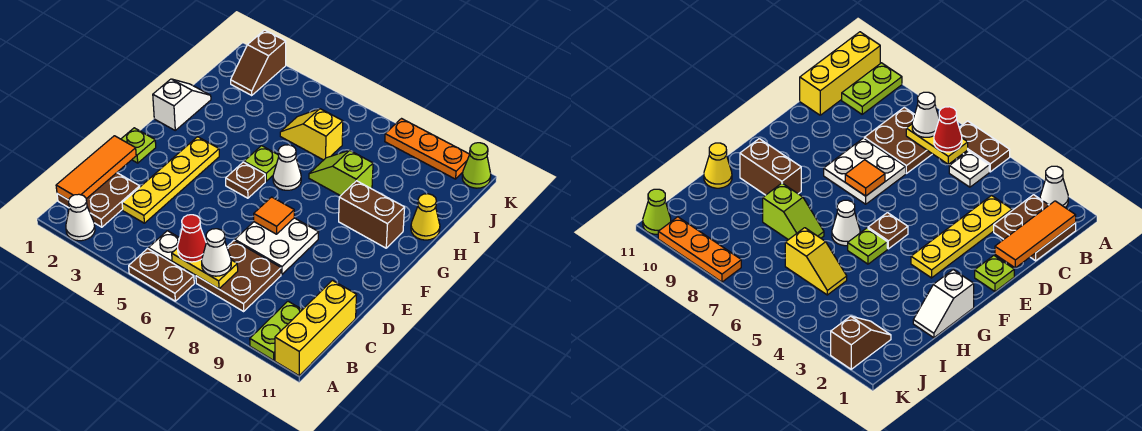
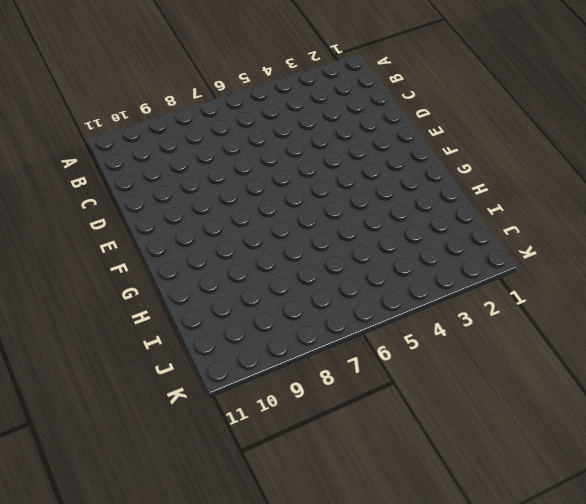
none -> white 1x1 cone [66,194,95,241]
none -> brown 1x2 plate [129,249,194,301]
none -> lime 1x2 plate [250,301,302,360]

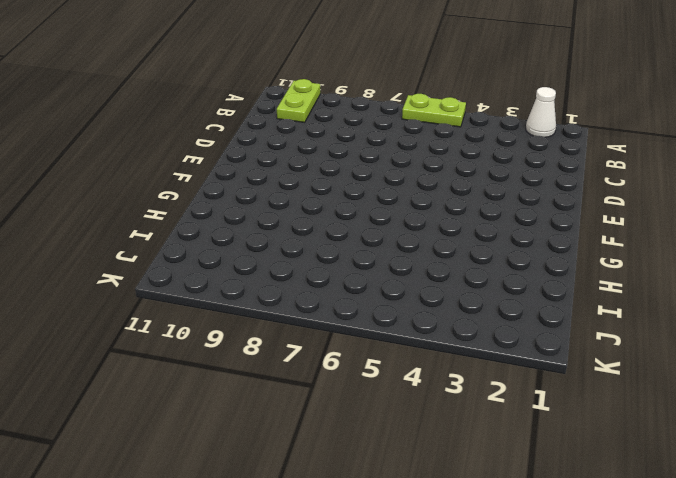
lime 1x2 plate [402,94,466,127] -> brown 1x2 plate [129,249,194,301]
none -> yellow 1x3 brick [275,280,357,376]
none -> brown 2x2 plate [57,173,140,227]
none -> white 1x1 plate [149,231,180,265]

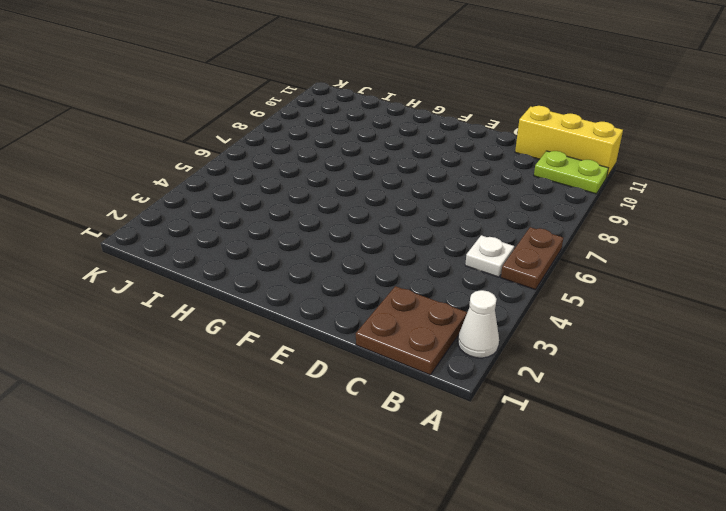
none -> brown 2x2 plate [196,241,281,311]
none -> yellow 1x4 plate [122,137,219,223]
none -> white 2x2 plate [235,218,319,274]

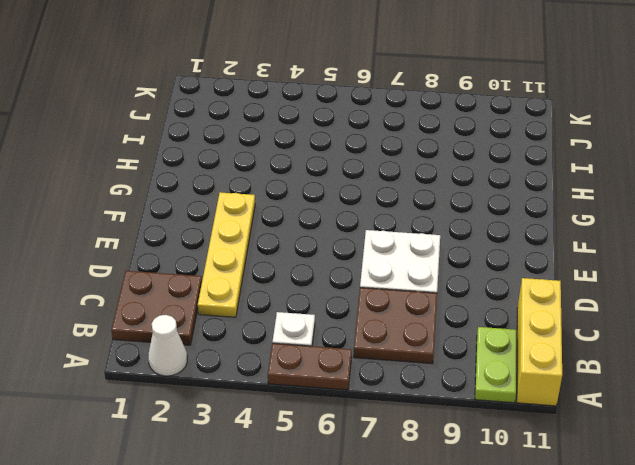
none -> lime 1x1 plate [121,128,156,163]
none -> brown 1x1 plate [226,162,265,198]
none -> white 1x2 slope [153,79,211,130]

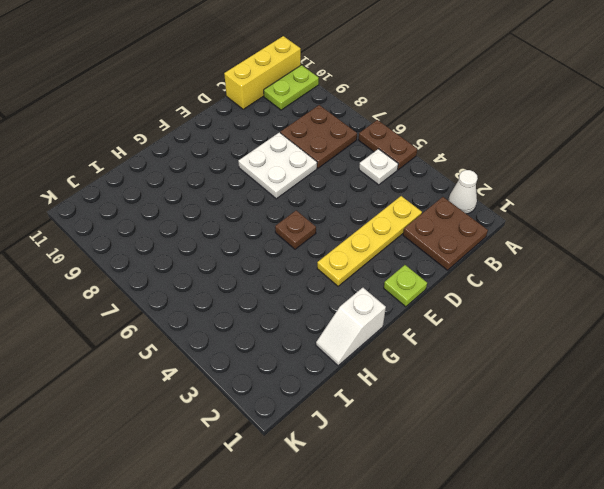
none -> lime 1x1 plate [244,146,279,181]
none -> white 1x1 cone [273,145,301,190]
none -> brown 1x2 brick [339,181,405,248]

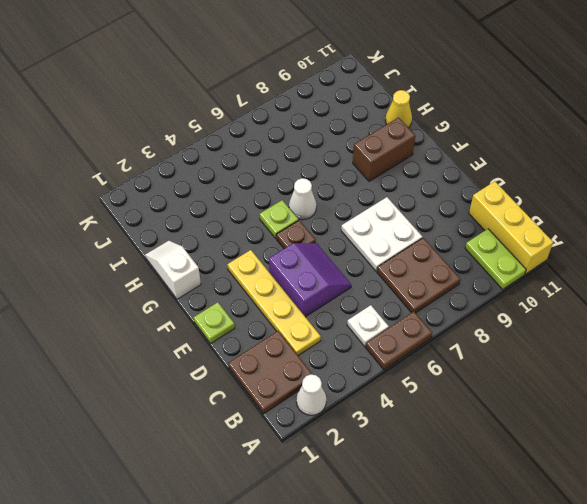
purple 2x2 slope [269,243,351,317] -> none
none -> lime 1x2 slope [309,150,373,196]
none -> yellow 1x2 slope [280,109,343,160]
none -> brown 1x2 slope [231,30,286,95]

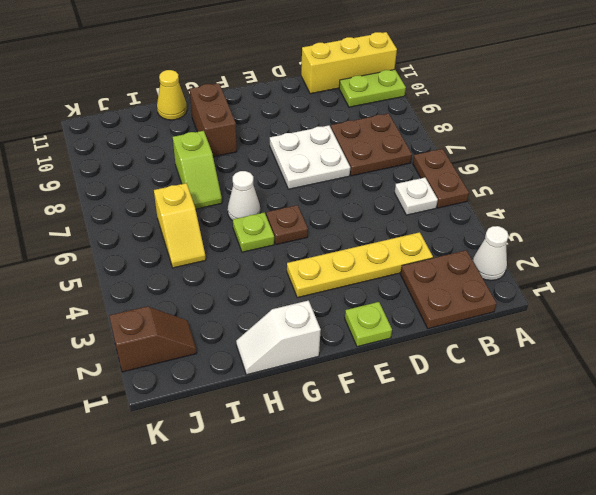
none -> orange 1x3 plate [385,119,470,179]
none -> lime 1x1 cone [462,143,491,188]
none -> orange 1x3 tile [56,136,136,200]

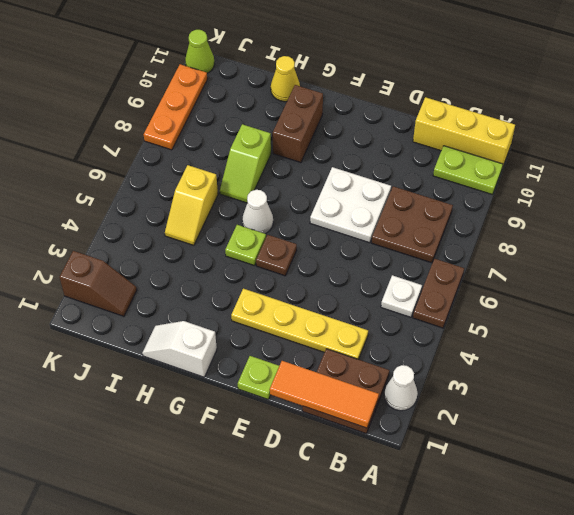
none -> yellow 1x2 plate [172,248,238,289]
none -> orange 1x1 tile [254,197,294,234]
none -> red 1x1 cone [178,215,206,262]

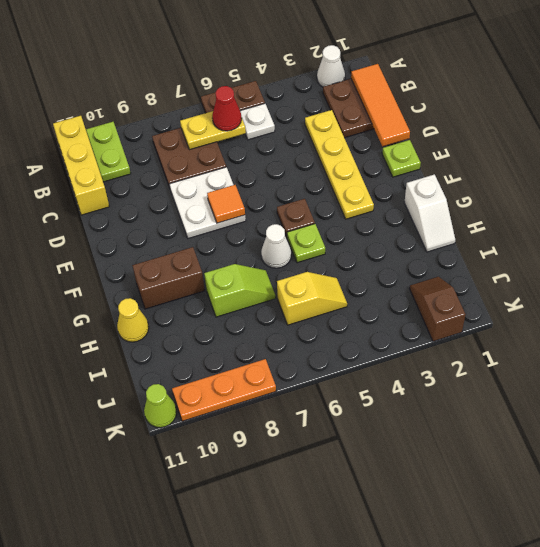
none -> white 1x1 cone [202,229,231,276]

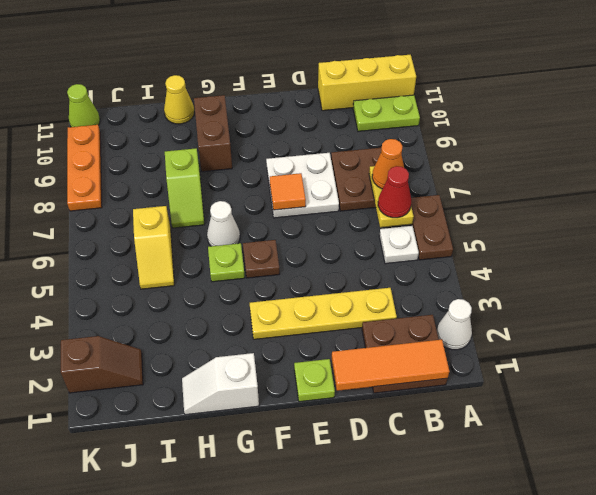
orange 1x1 cone [372,139,404,189] -> white 1x1 cone [202,229,231,276]

